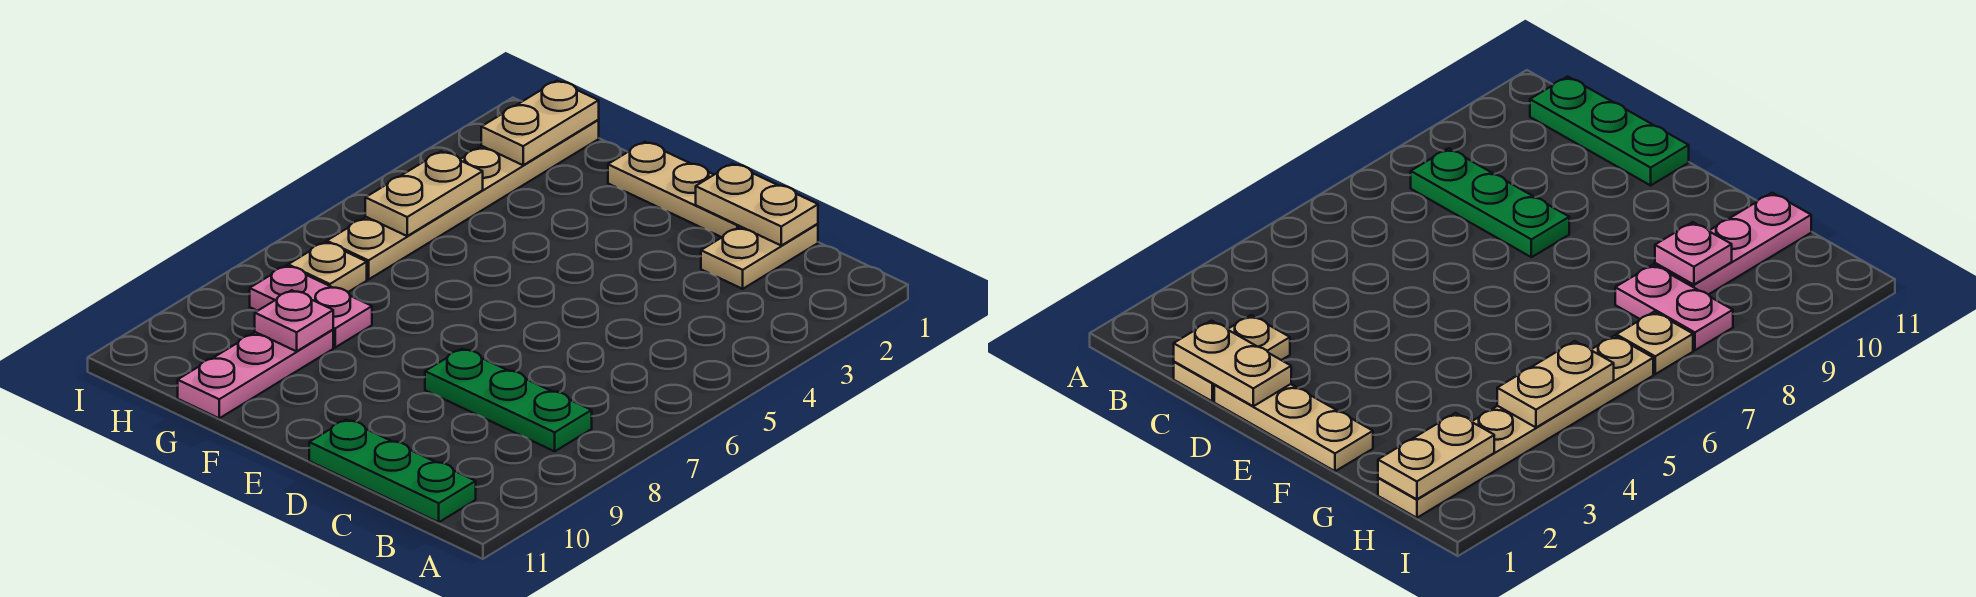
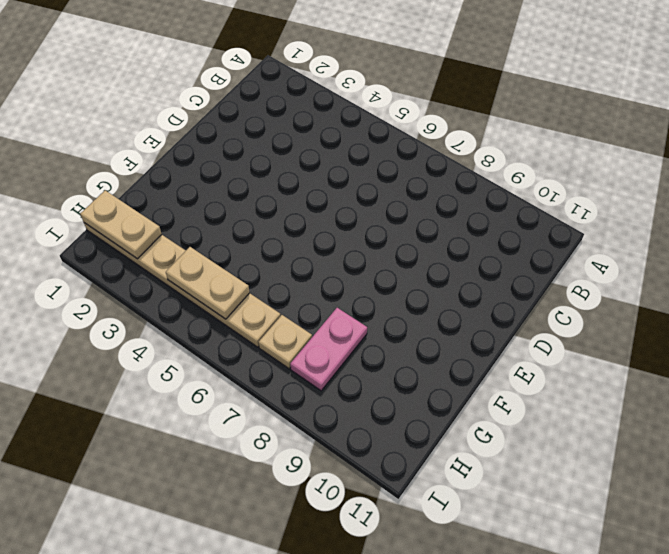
none -> green 1x3 plate [425,349,592,451]
none -> green 1x3 plate [309,420,476,522]
none -> tan 1x2 plate [701,224,818,289]

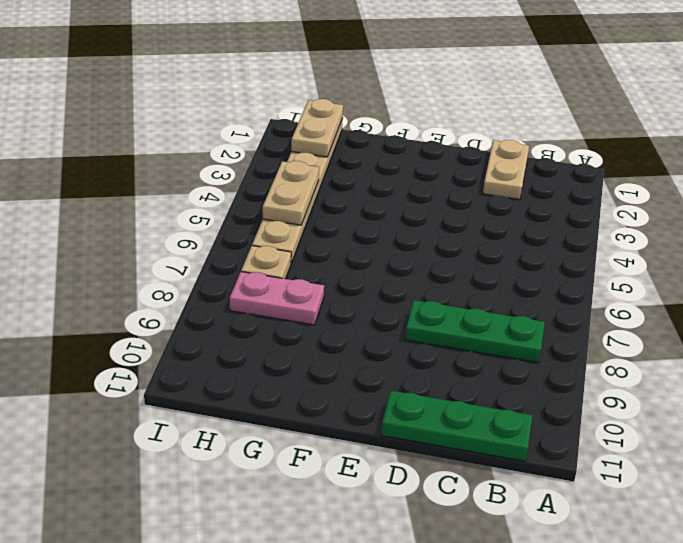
none -> tan 1x3 plate [608,142,740,237]
none -> pink 1x3 plate [178,330,333,418]
none -> tan 1x2 plate [696,164,818,246]

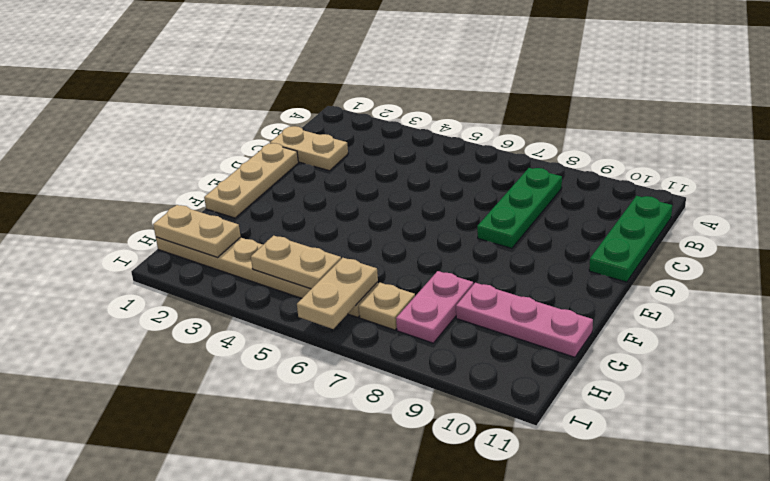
tan 1x2 plate [297,258,378,329] -> tan 1x2 plate moved to [696,164,818,246]
none -> pink 1x1 plate [255,290,333,351]

